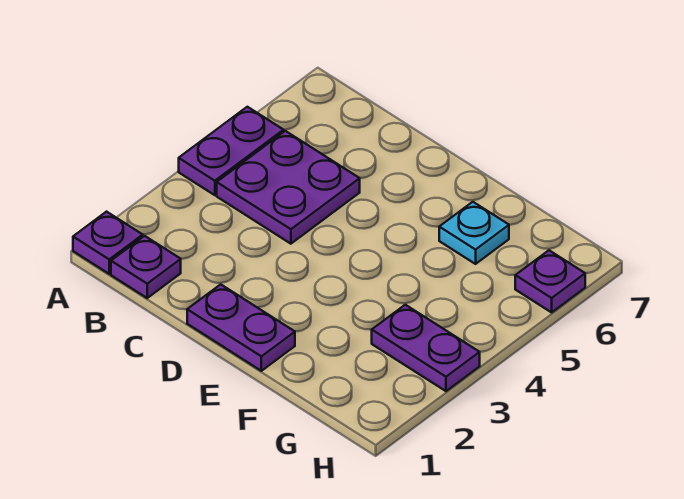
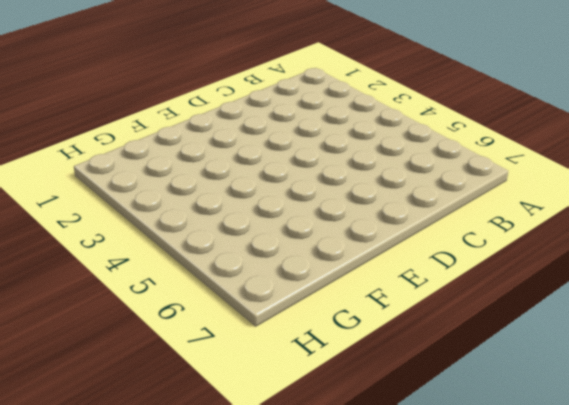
none -> purple 1x1 plate [73,212,143,274]
none -> purple 1x2 plate [179,107,284,195]

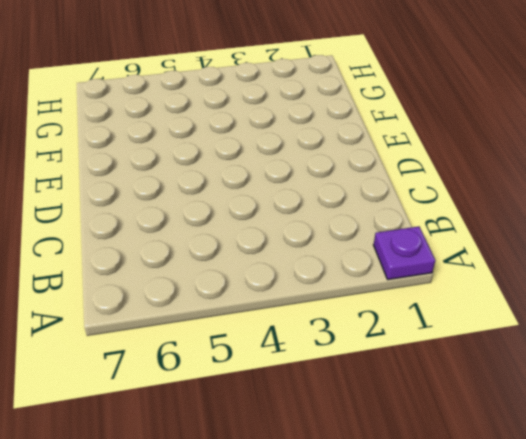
none -> purple 1x2 plate [179,107,284,195]
none -> purple 1x1 plate [111,236,181,298]

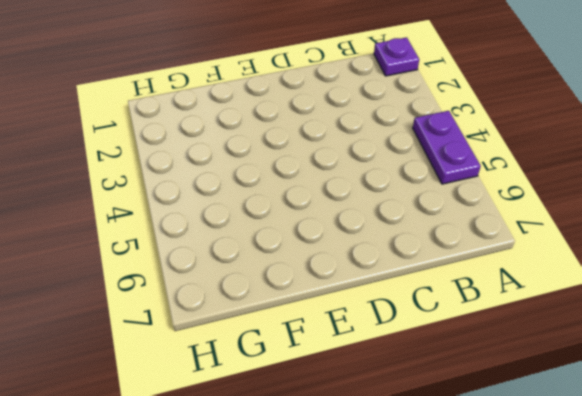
none -> purple 1x1 plate [111,236,181,298]
none -> purple 2x2 plate [217,131,360,244]

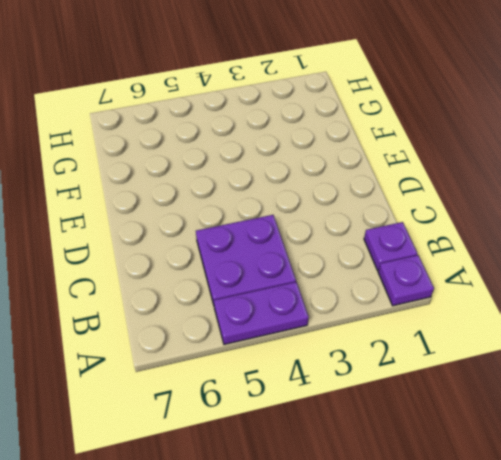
none -> purple 1x2 plate [187,284,295,371]
none -> cyan 1x1 plate [439,202,509,264]

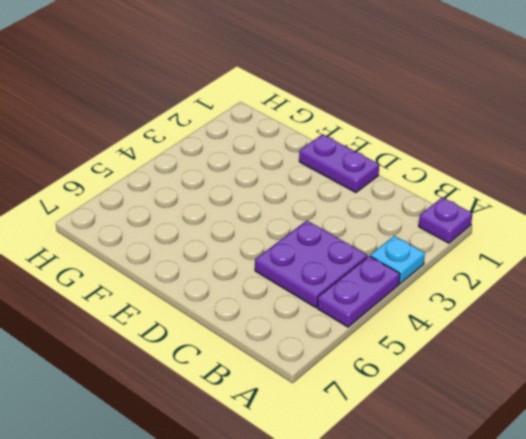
cyan 1x1 plate [370,236,425,284] -> cyan 1x1 plate moved to [439,202,509,264]
none -> purple 1x1 plate [111,236,181,298]
none -> purple 1x2 plate [372,305,480,391]

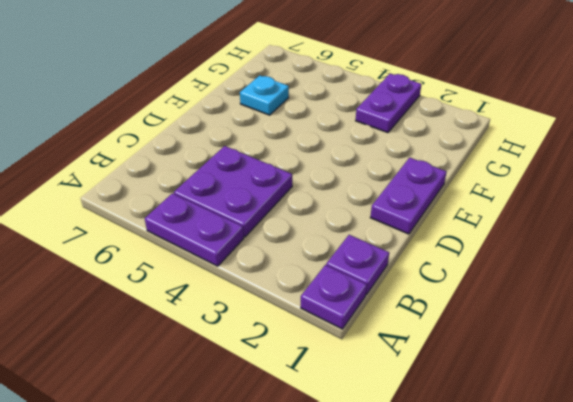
none -> purple 1x1 plate [515,250,585,312]

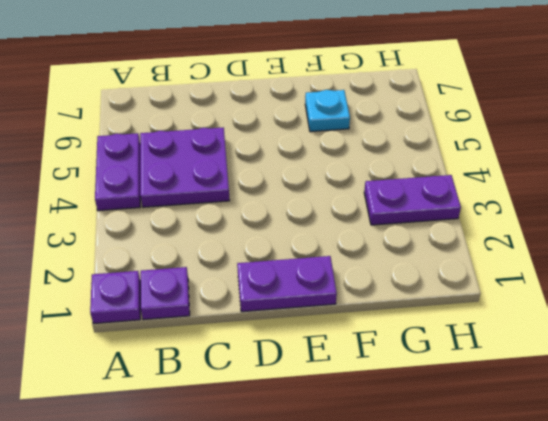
none -> purple 1x1 plate [515,250,585,312]

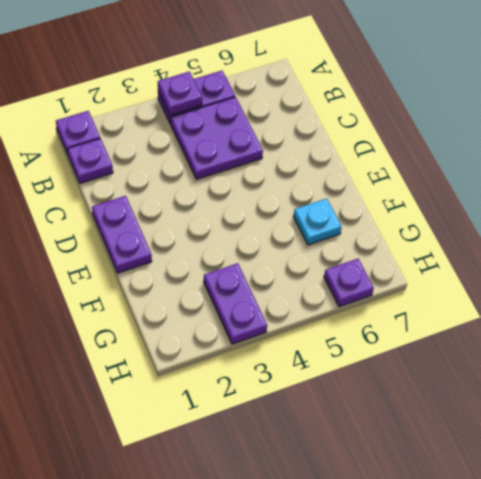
purple 1x1 plate [158,72,202,115] -> none

